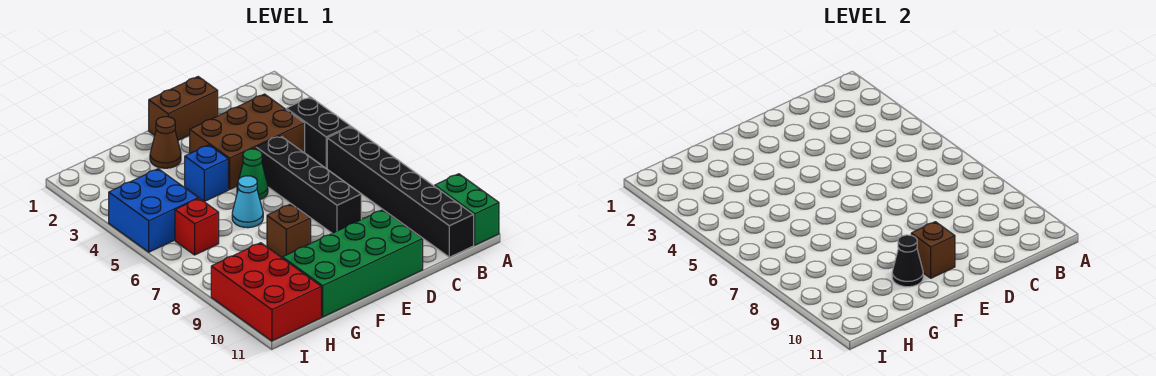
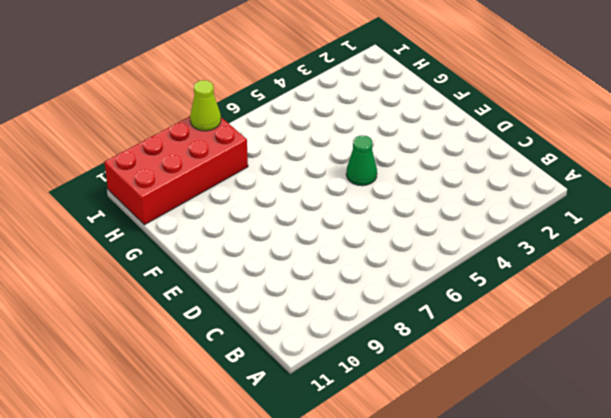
red 2x4 brick [104,117,248,225] -> red 2x3 brick [211,243,321,341]
lime 1x1 cone [190,80,221,131] -> none
none -> green 1x2 brick [435,174,499,245]
none -> black 1x2 brick [286,97,350,168]
none -> black 1x6 brick [327,127,474,257]

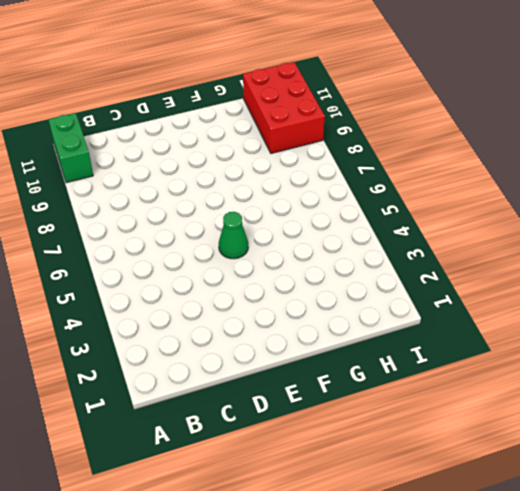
none -> black 1x2 brick [286,97,350,168]
none -> black 1x6 brick [327,127,474,257]
none -> brown 2x3 brick [190,94,305,189]

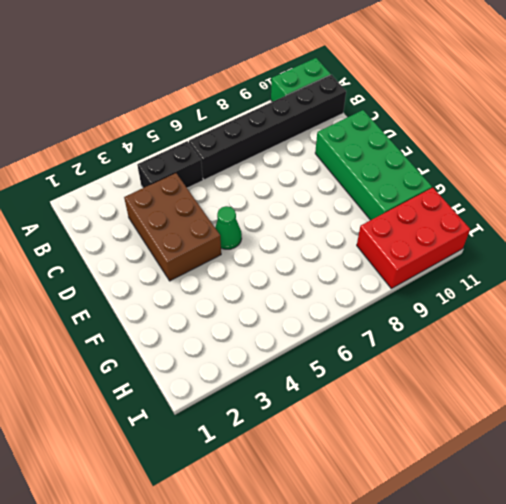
none -> brown 1x2 brick [149,77,218,140]
none -> black 1x4 brick [256,136,361,233]
none -> brown 1x1 cone [150,117,181,168]

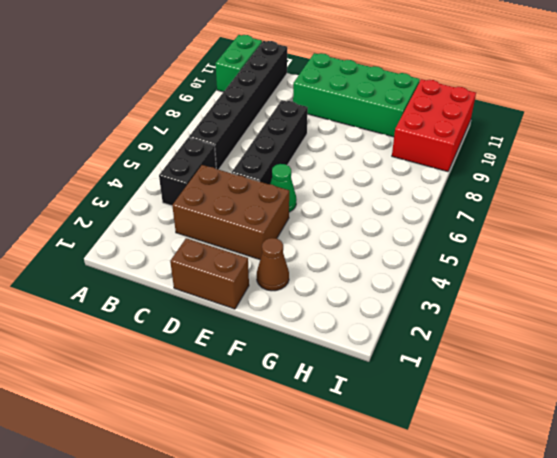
none -> blue 1x1 brick [185,145,228,202]
none -> cyan 1x1 cone [232,176,263,228]
none -> brown 1x1 brick [267,204,311,258]

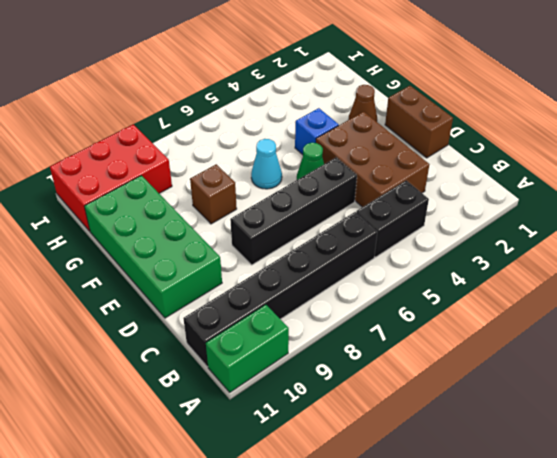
none -> blue 2x2 brick [109,169,198,252]
none -> red 1x1 brick [175,198,219,255]
none -> brown 1x1 brick [911,222,955,278]

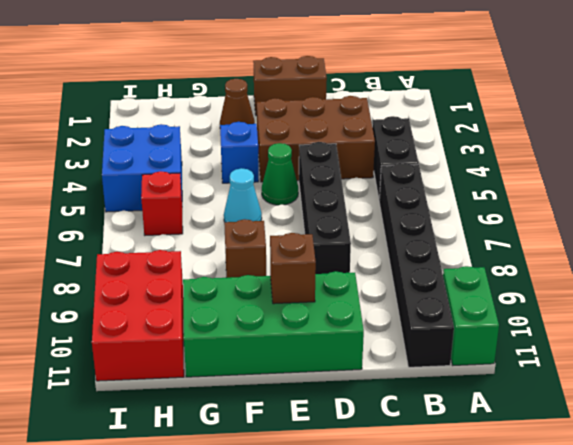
none -> black 1x1 cone [892,235,923,287]

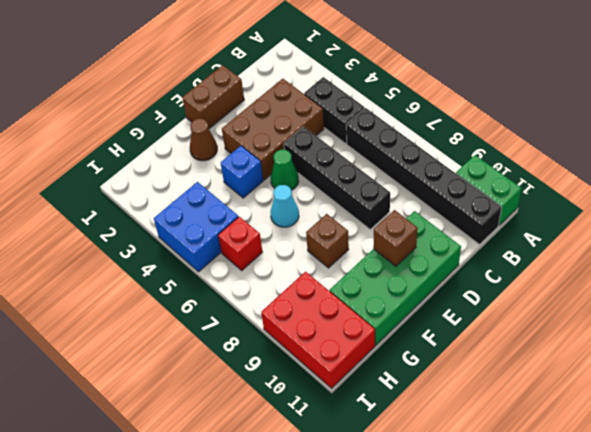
none -> black 1x1 cone [892,235,923,287]

